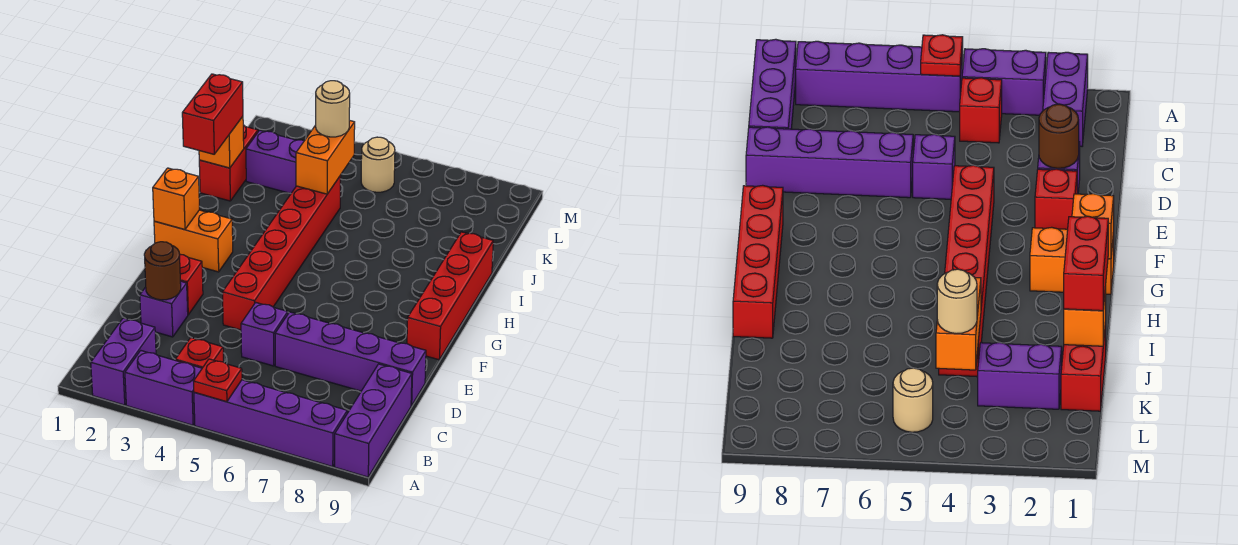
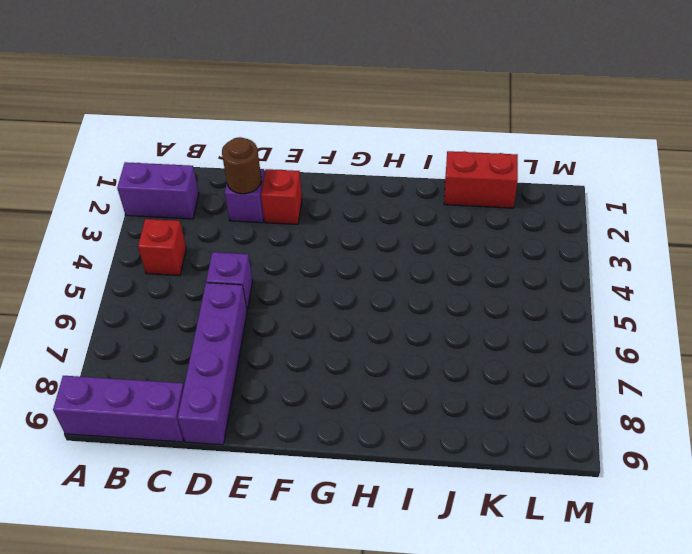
none -> purple 1x2 brick [125,351,202,425]
none -> purple 1x4 brick [194,380,347,467]
none -> red 1x6 brick [222,176,341,330]

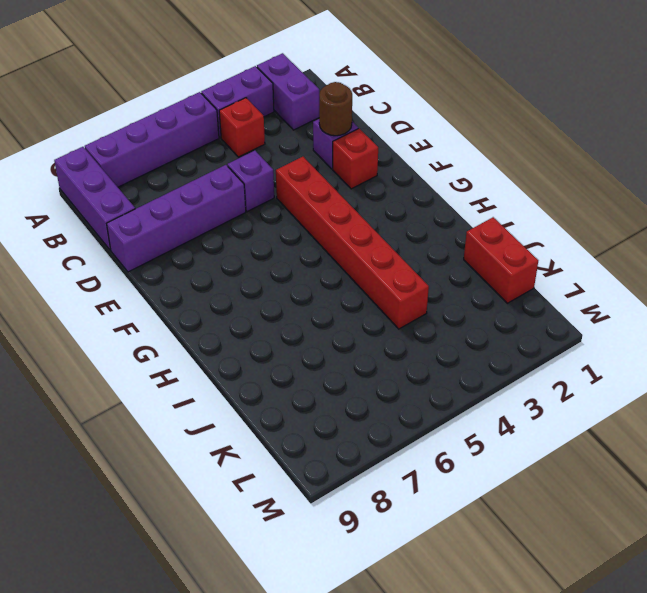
none -> red 1x4 brick [407,232,493,360]
none -> orange 1x2 brick [154,210,233,272]
none -> purple 1x2 brick [246,130,305,193]

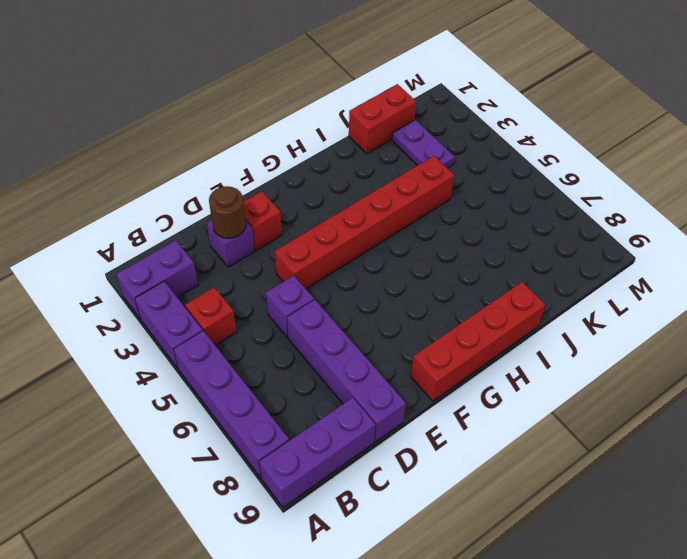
purple 1x2 plate [392,120,455,168] -> purple 1x2 brick [246,130,305,193]
none -> orange 1x2 brick [154,210,233,272]
none -> tan 1x1 round brick [361,137,395,192]
none -> red 1x1 plate [194,359,242,402]

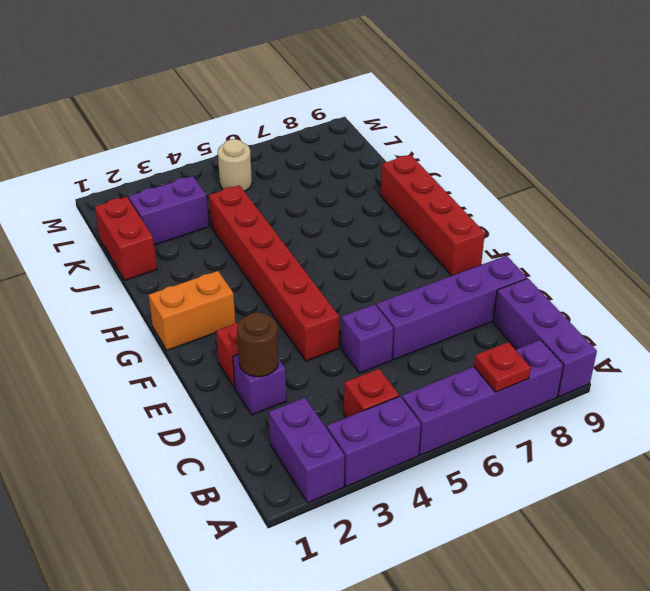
red 1x1 plate [474,342,531,392] -> red 1x1 plate moved to [194,359,242,402]
none -> orange 1x1 brick [153,168,199,230]
none -> orange 1x1 brick [199,117,244,168]
none -> orange 1x2 brick [296,120,355,194]

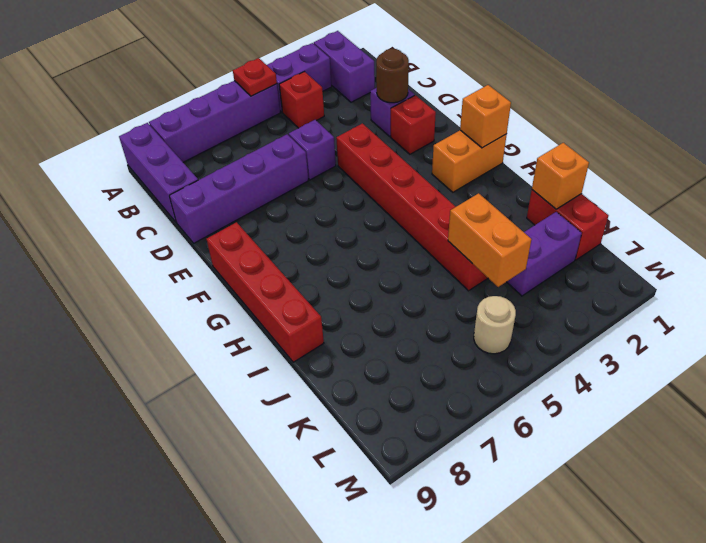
none -> red 1x2 brick [182,74,243,154]
none -> tan 1x1 round brick [316,81,350,137]

